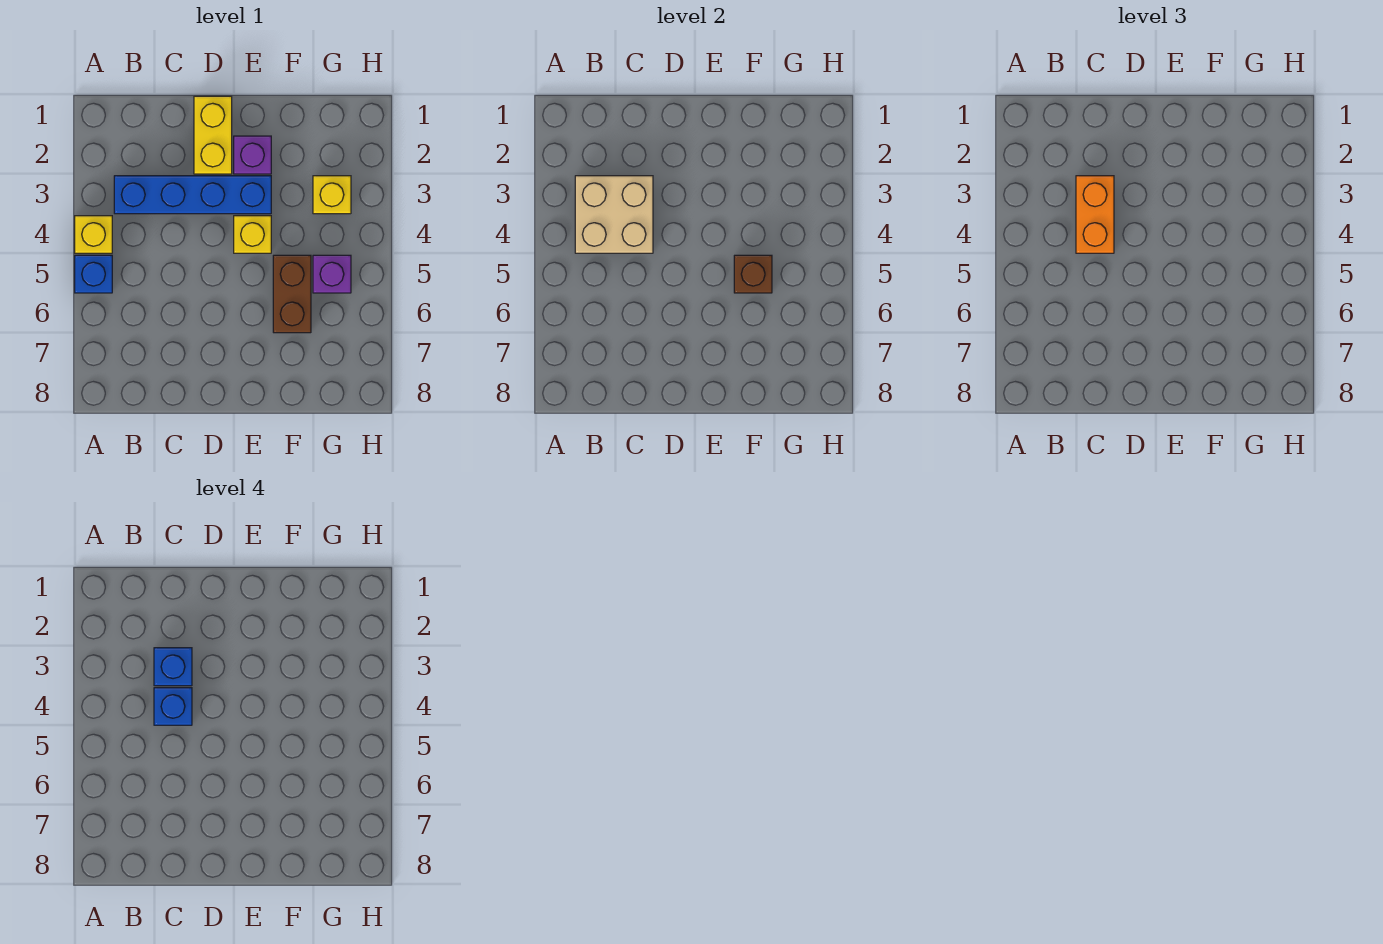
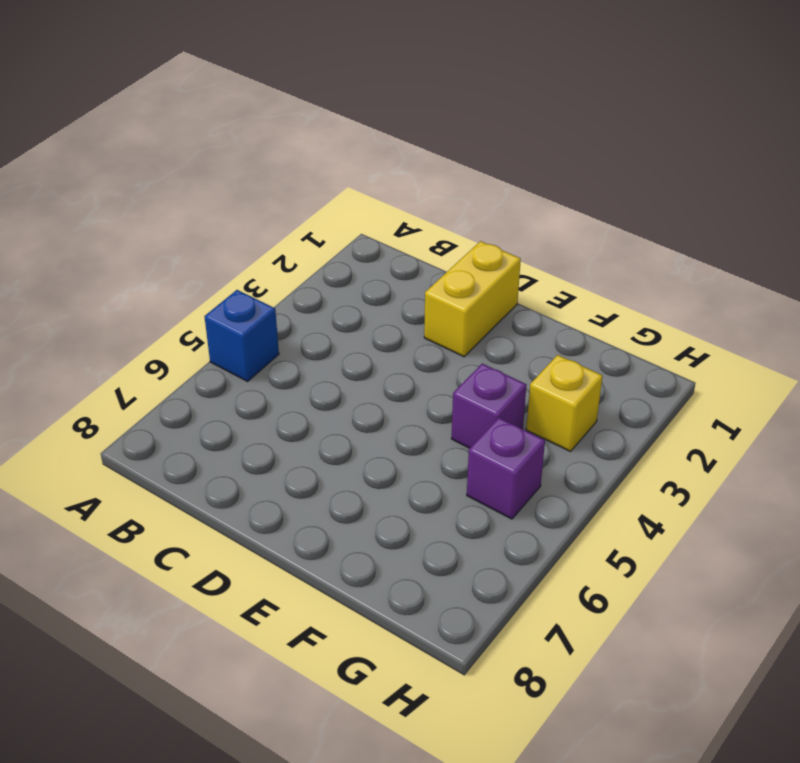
purple 1x1 brick [451,364,526,448] -> purple 1x1 brick moved to [234,136,271,174]
none -> yellow 1x1 brick [75,216,112,253]
none -> blue 1x4 brick [114,176,271,214]
none -> yellow 1x1 brick [234,216,271,253]

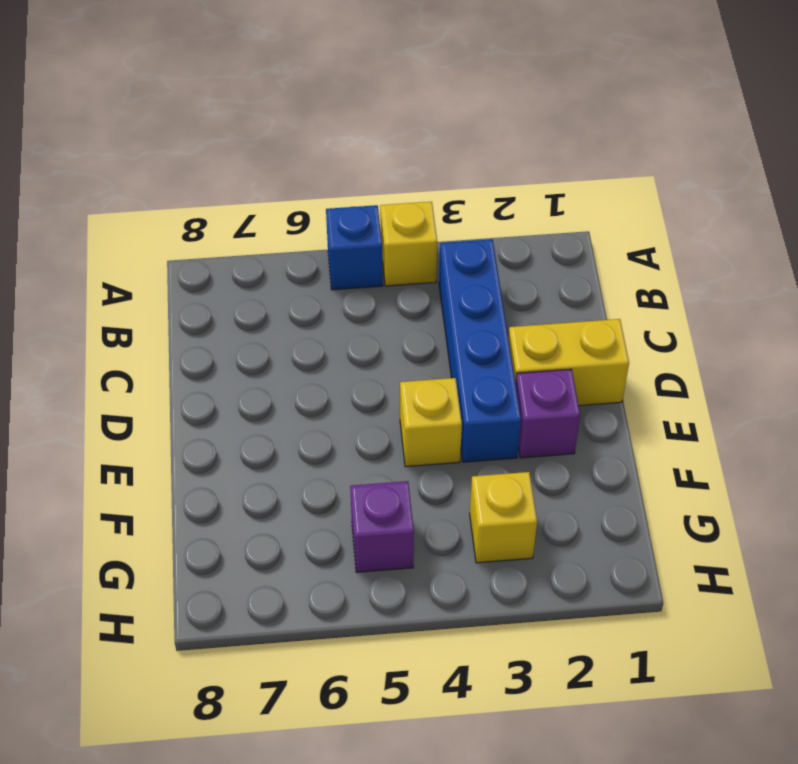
none -> brown 1x2 brick [273,255,311,333]
none -> tan 2x2 brick [575,176,653,253]
none -> brown 1x1 brick [734,255,772,293]

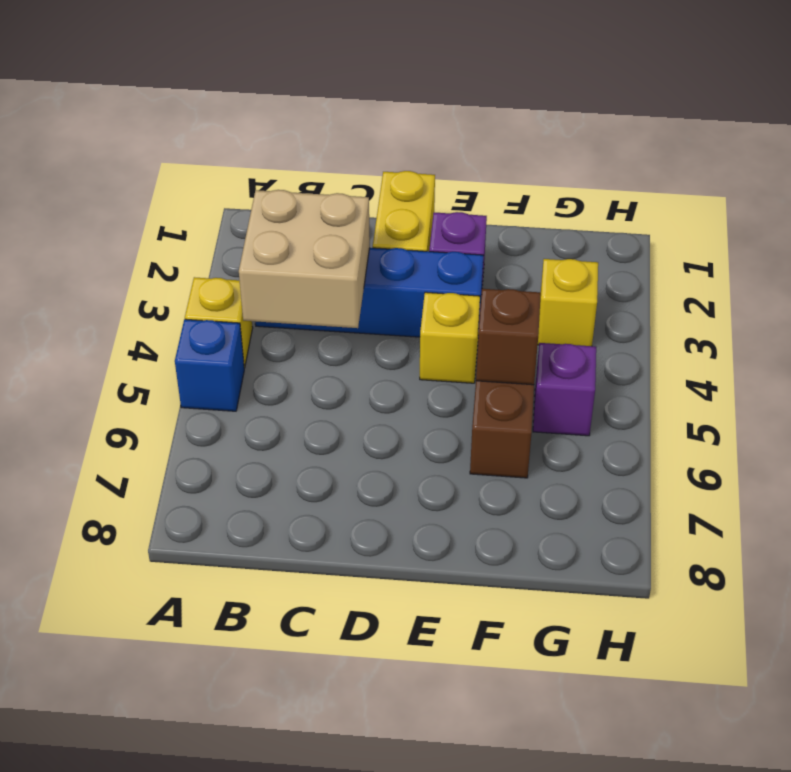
none -> orange 1x2 brick [1076,176,1114,253]
none -> blue 1x1 brick [154,648,192,686]
none -> blue 1x1 brick [154,688,192,725]

